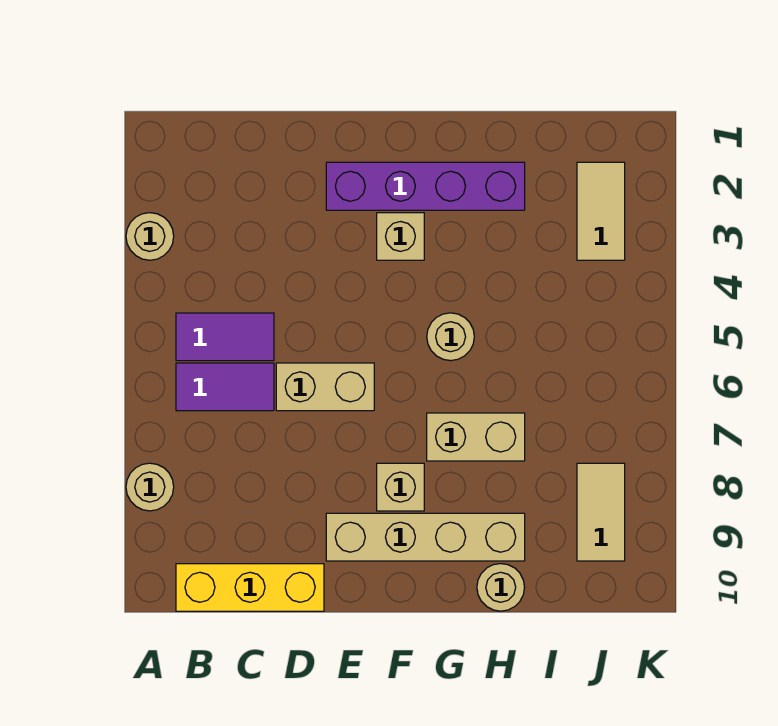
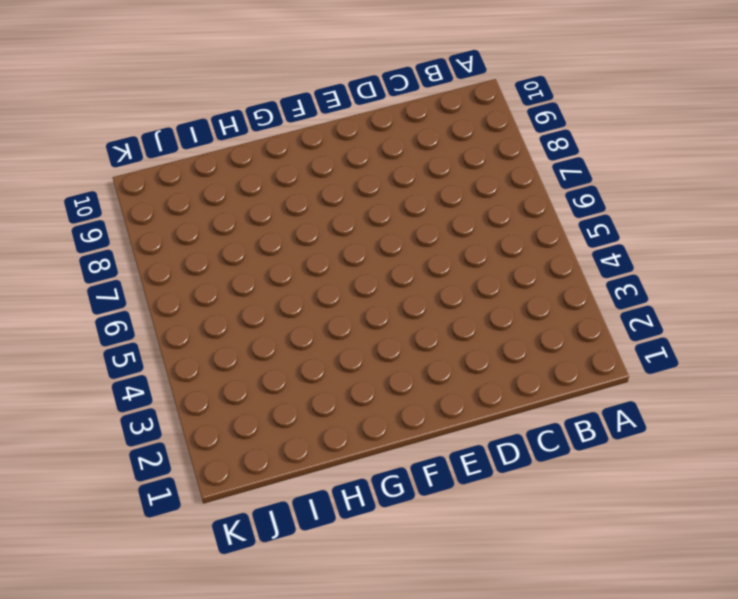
none -> tan 1x1 round brick [126,213,174,260]
none -> tan 1x1 round brick [126,463,174,511]
none -> purple 1x2 tile [176,313,274,361]

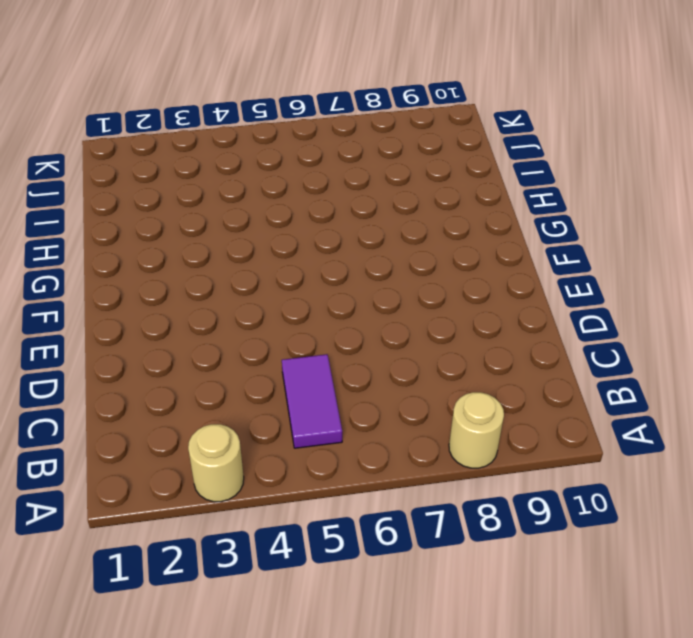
none -> purple 1x2 tile [176,363,274,411]
none -> yellow 1x3 brick [176,564,324,611]
none -> tan 1x2 brick [276,363,374,411]

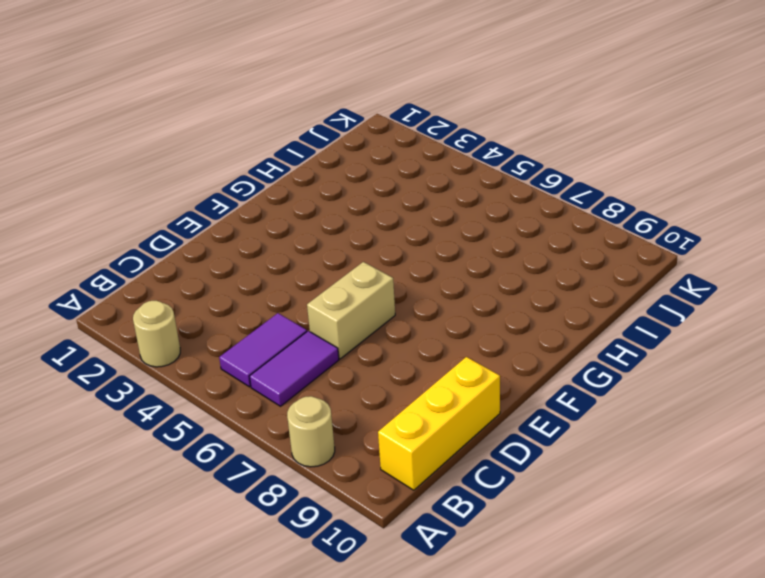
none -> purple 1x4 brick [326,162,525,210]
none -> tan 1x4 brick [326,513,525,561]
none -> tan 1x1 brick [377,213,424,260]

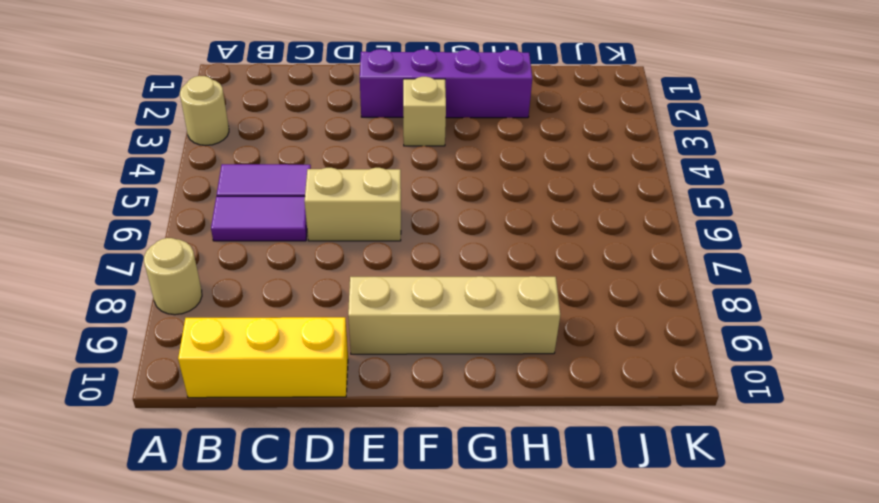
none -> tan 1x1 brick [377,463,424,511]
none -> tan 1x1 round brick [427,313,474,361]
none -> tan 1x2 brick [427,413,525,461]

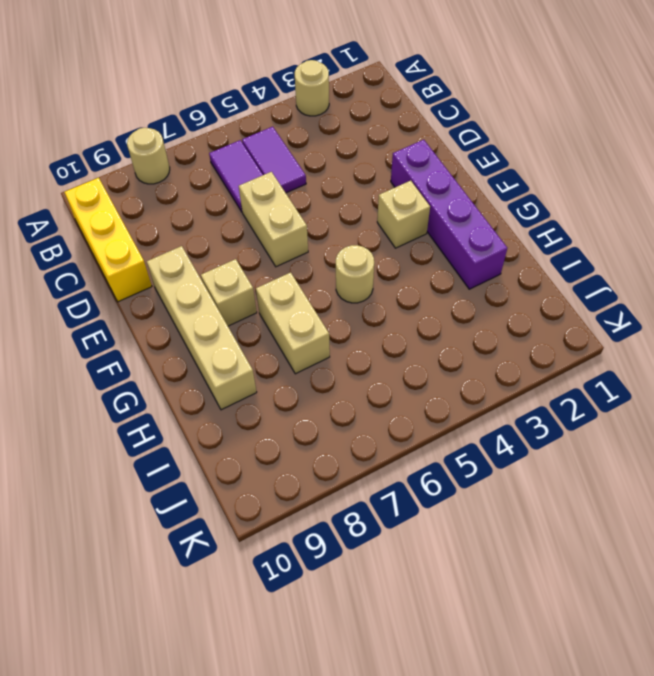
none -> tan 1x1 round brick [477,564,525,611]
none -> tan 1x2 tile [577,162,625,260]
none -> tan 1x2 tile [577,463,625,561]

